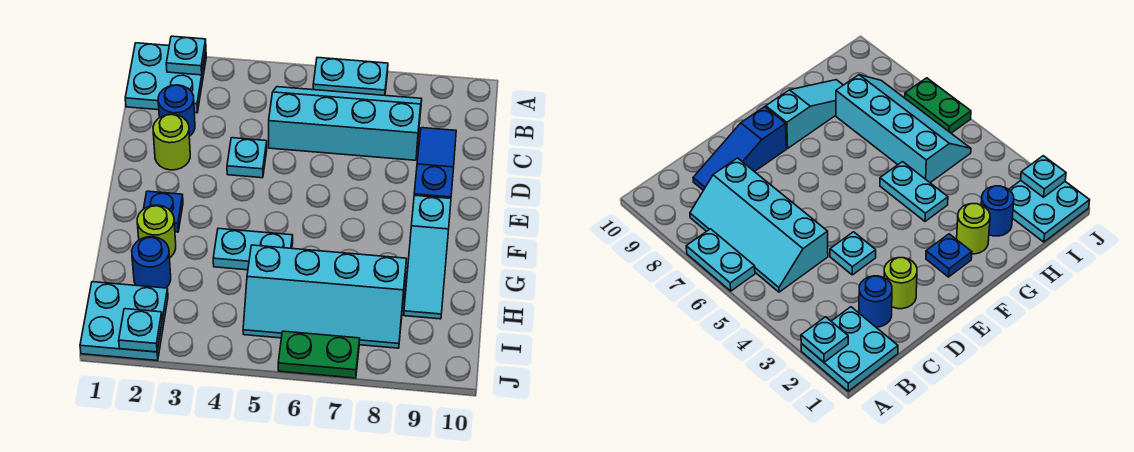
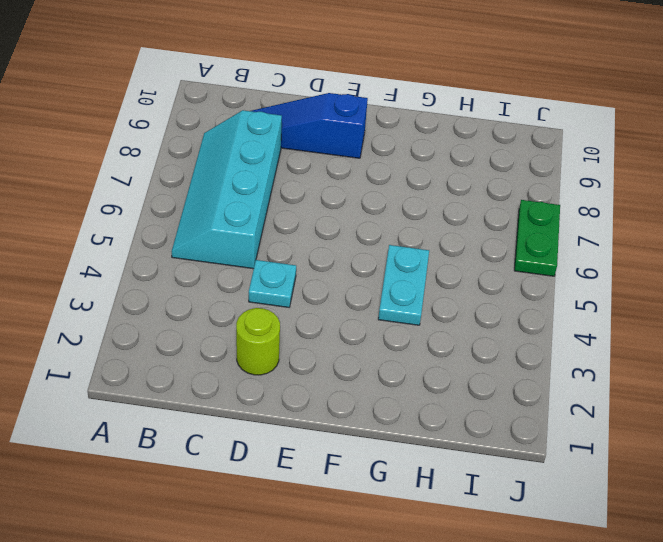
none -> cyan 2x2 plate [125,43,206,113]
none -> cyan 1x2 plate [313,58,388,95]
none -> blue 1x1 round brick [158,85,195,136]

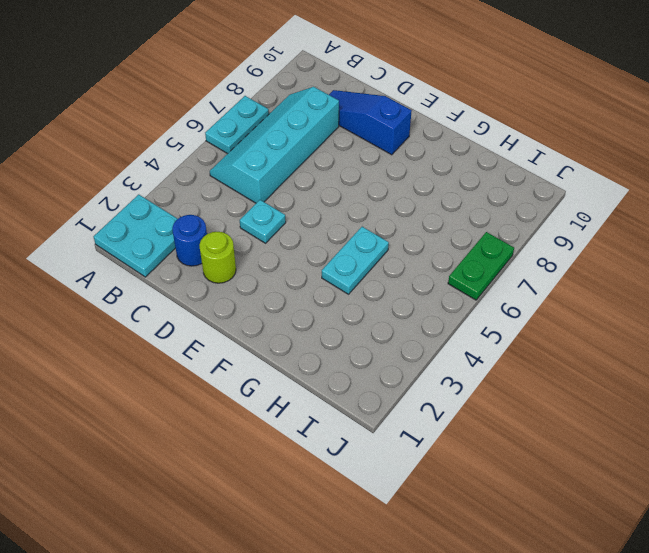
none -> blue 1x1 plate [144,191,183,232]
none -> cyan 1x3 slope [404,195,451,319]
none -> lime 1x1 round brick [137,205,176,258]

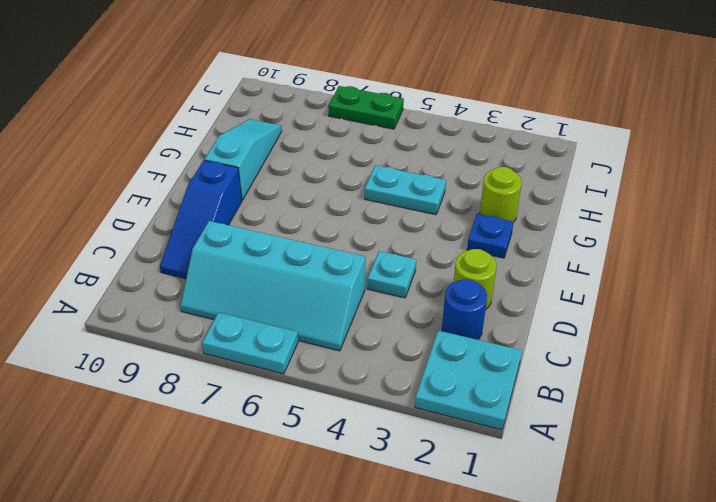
none -> blue 1x1 round brick [132,237,171,288]
none -> cyan 2x4 slope [243,245,406,348]
none -> cyan 2x2 plate [80,282,168,361]

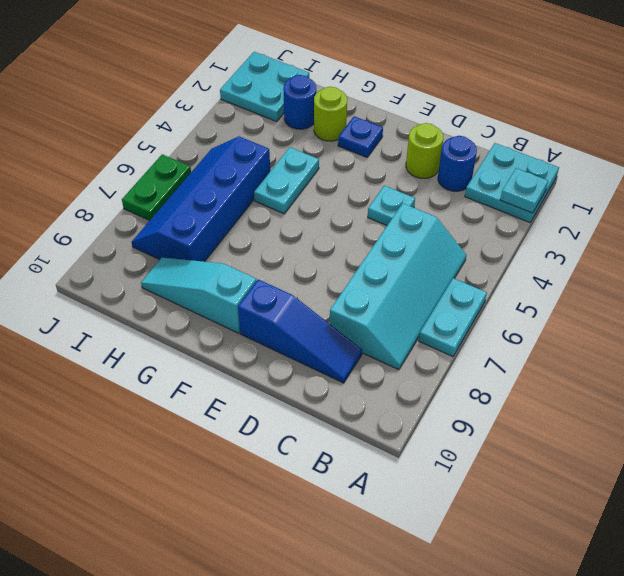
blue 2x4 slope [132,137,270,262] -> cyan 2x4 slope [243,245,406,348]
none -> cyan 1x1 plate [119,309,162,352]

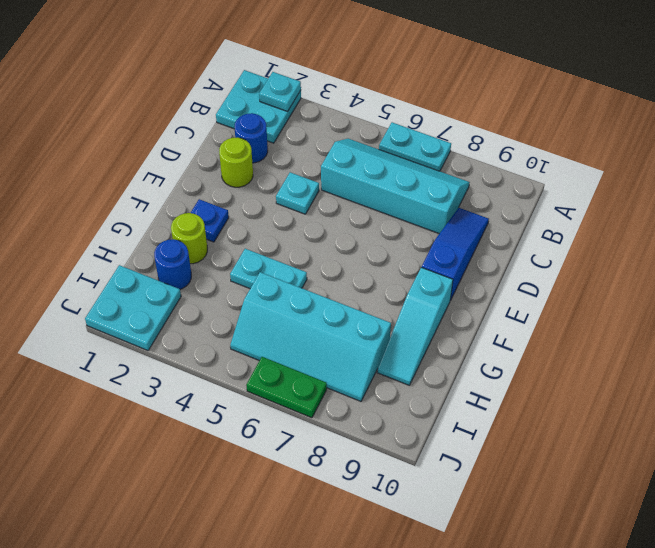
none -> cyan 1x1 plate [119,309,162,352]

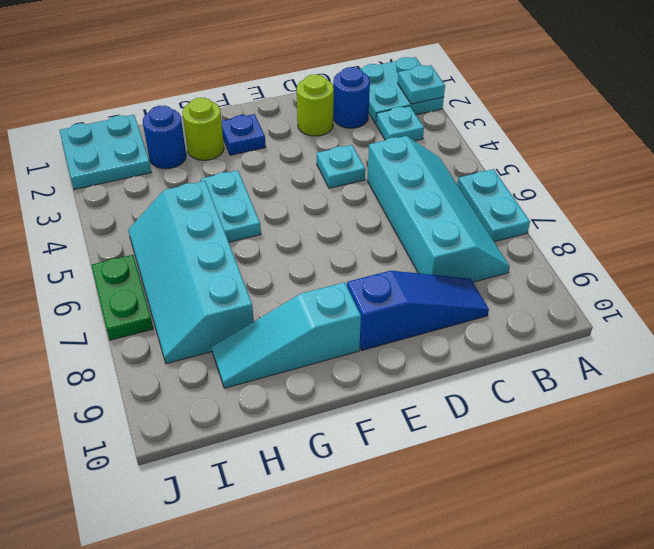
cyan 1x1 plate [376,106,424,141] -> cyan 1x1 plate moved to [119,309,162,352]

